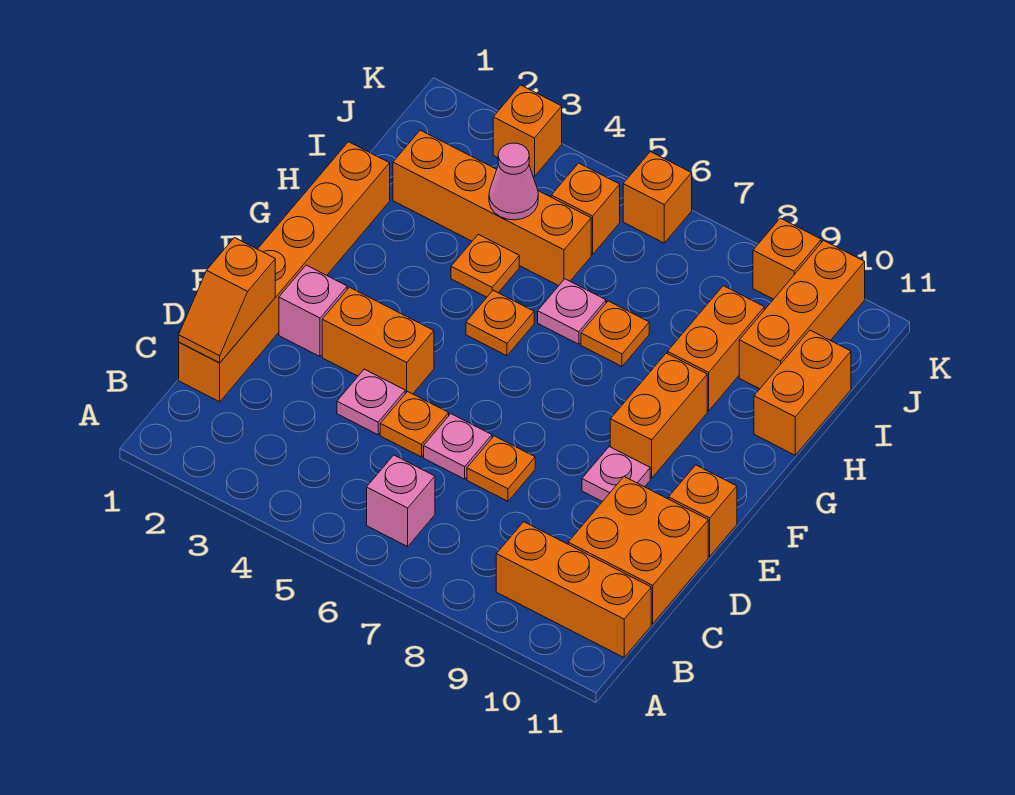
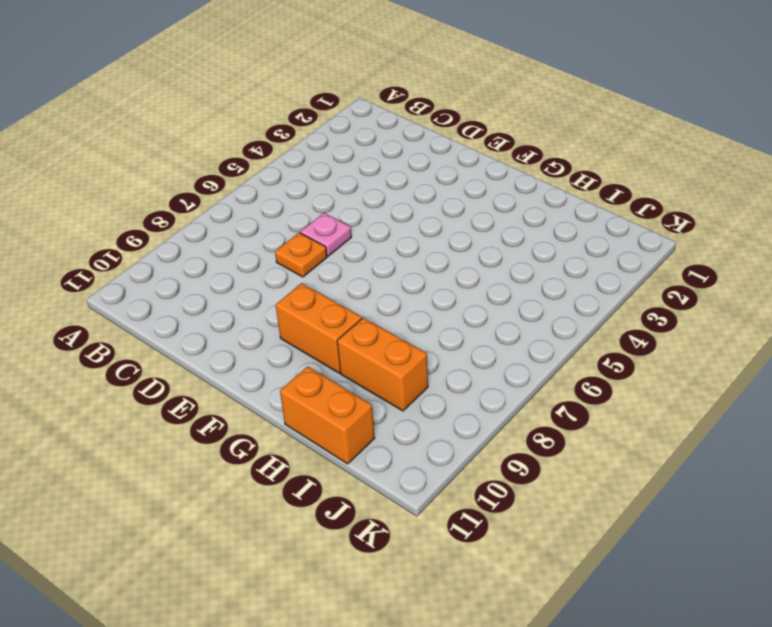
none -> pink 1x1 brick [367,455,435,547]
none -> orange 1x3 brick [496,522,651,657]
none -> orange 1x6 brick [179,142,390,402]

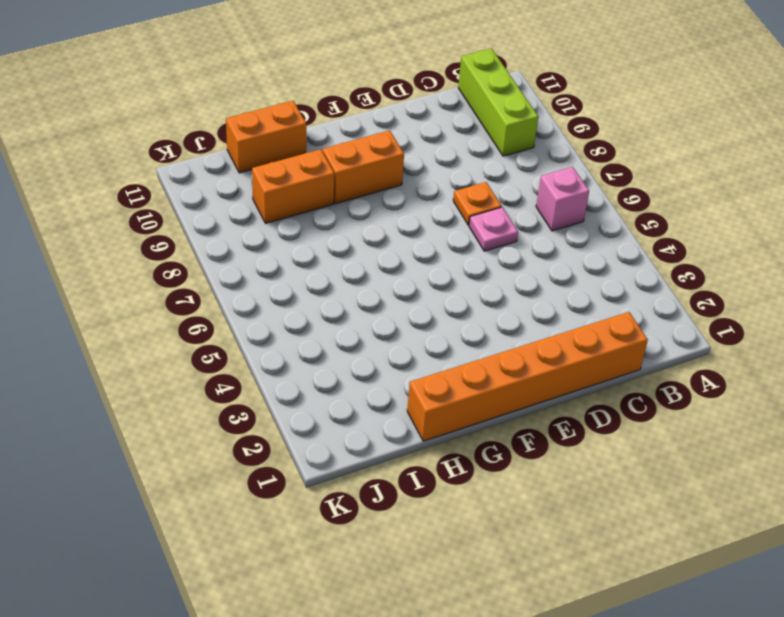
lime 1x3 brick [458,49,538,156] -> orange 1x3 brick [496,522,651,657]
none -> orange 2x2 brick [568,476,708,624]
none -> pink 1x1 plate [337,369,405,435]
none -> orange 1x1 plate [380,392,449,457]

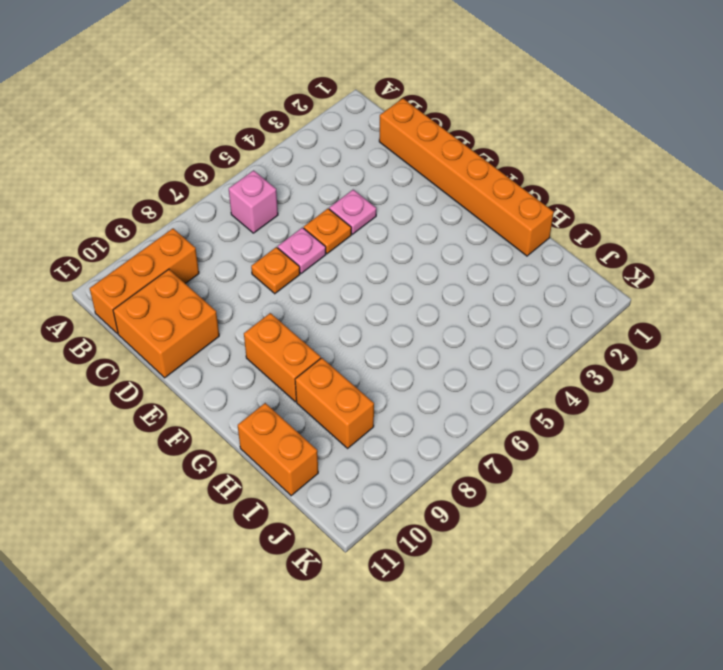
none -> pink 1x1 brick [279,265,347,356]
none -> orange 1x2 brick [322,287,434,394]
none -> pink 1x1 plate [582,447,650,502]

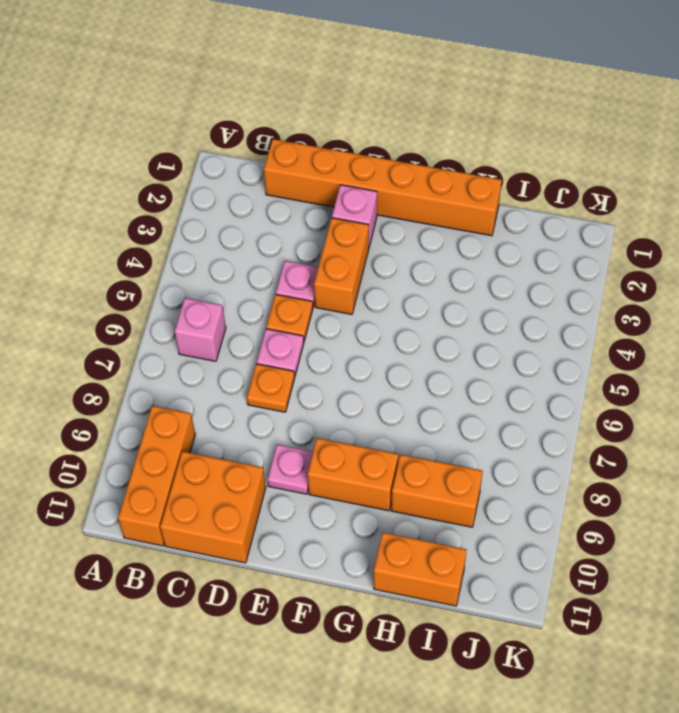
none -> orange 1x1 brick [669,465,737,556]
none -> orange 1x1 plate [466,290,534,356]
none -> orange 1x1 plate [451,234,519,297]

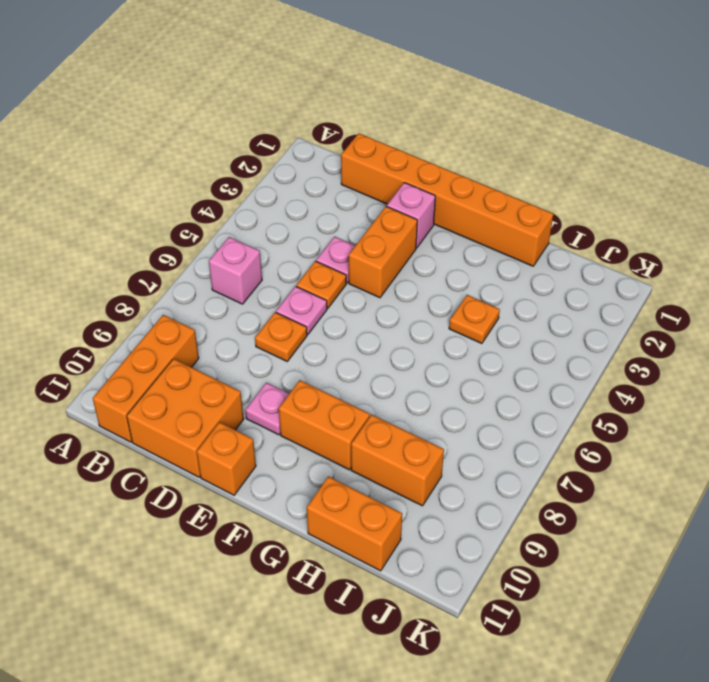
none -> orange 1x1 plate [466,290,534,356]
none -> pink 1x1 plate [538,279,606,344]
none -> orange 1x1 plate [581,301,649,366]

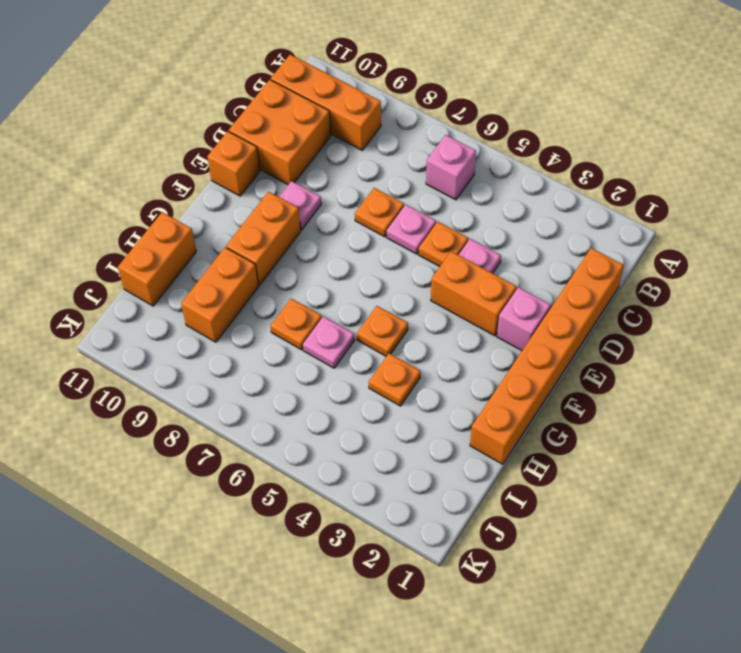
none -> orange 1x4 brick [393,130,591,286]
none -> orange 1x3 brick [739,240,865,389]
none -> orange 1x1 brick [551,163,620,255]

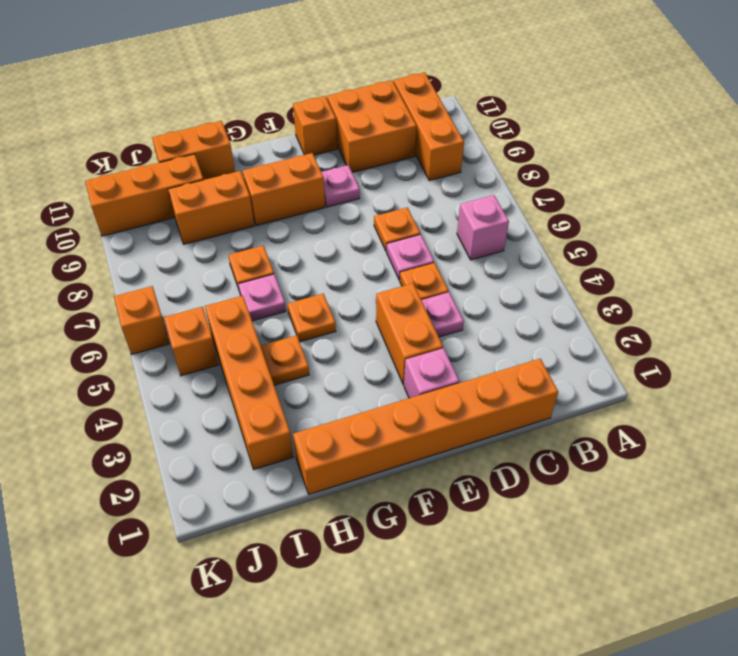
none -> orange 1x1 brick [493,85,562,177]
none -> orange 1x1 brick [753,218,821,299]
none -> orange 1x2 slope [179,238,275,363]

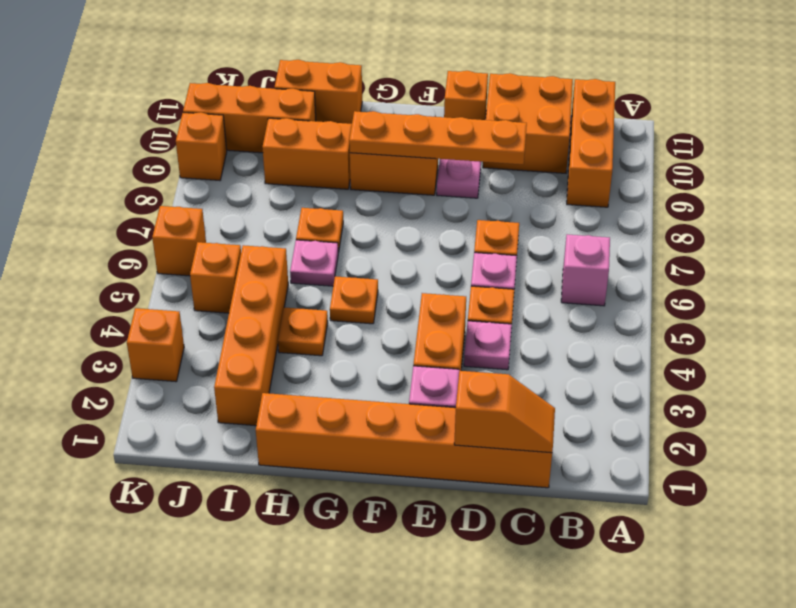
orange 1x4 plate [349,111,527,164] -> none
none -> pink 1x1 cone [489,143,538,220]

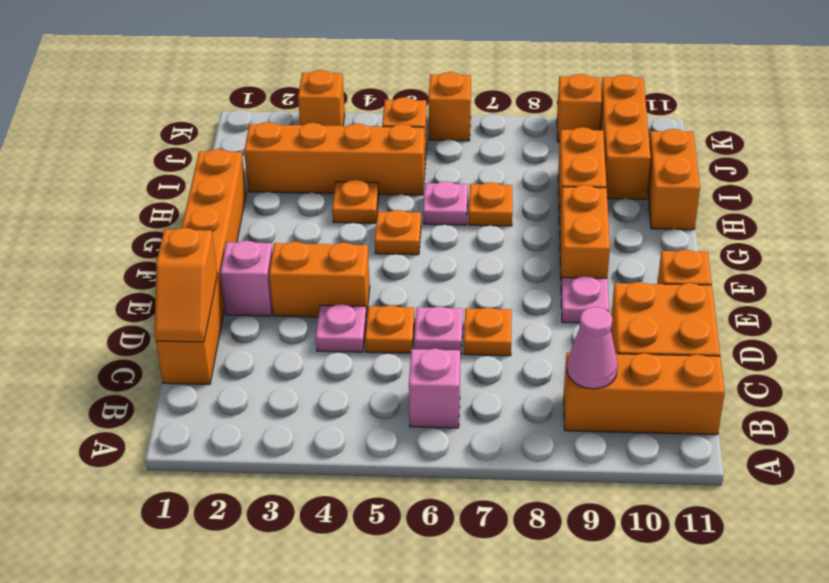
pink 1x1 cone [567,307,618,389] -> pink 1x1 cone moved to [489,143,538,220]

